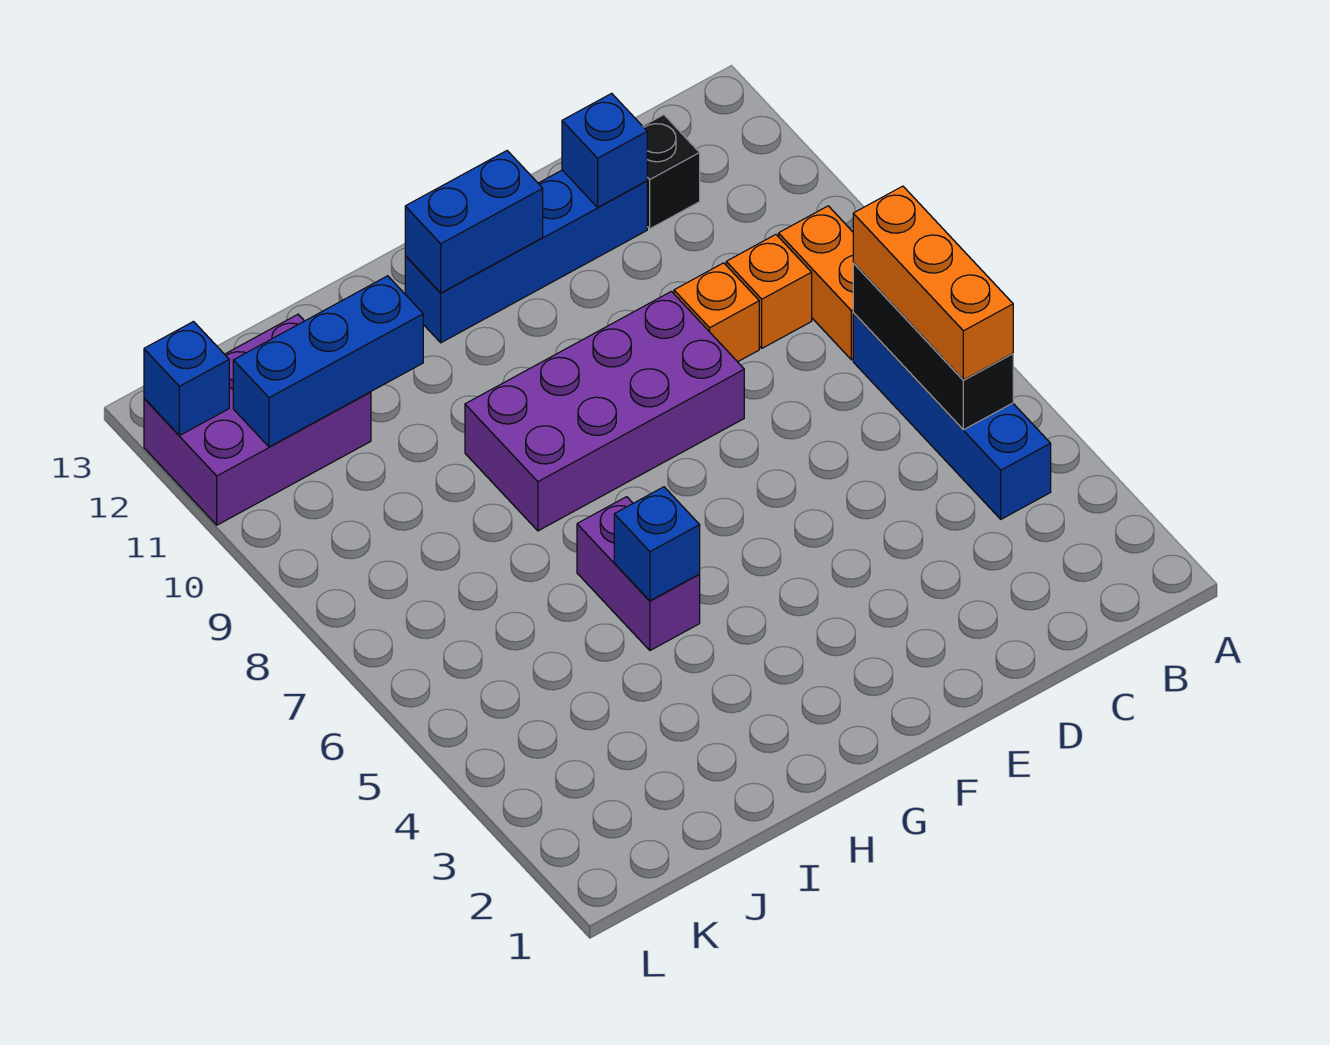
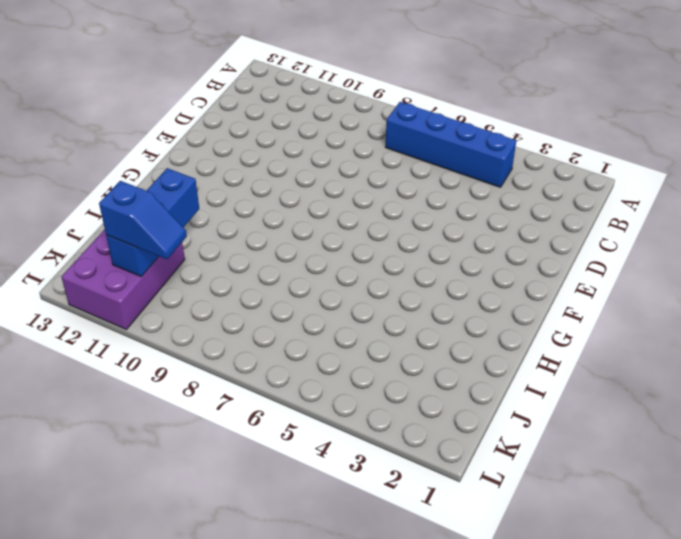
blue 1x2 slope [99,181,187,259] -> none
none -> orange 1x2 brick [779,206,853,360]
none -> orange 1x1 brick [726,235,812,348]
none -> black 1x1 brick [643,115,700,229]

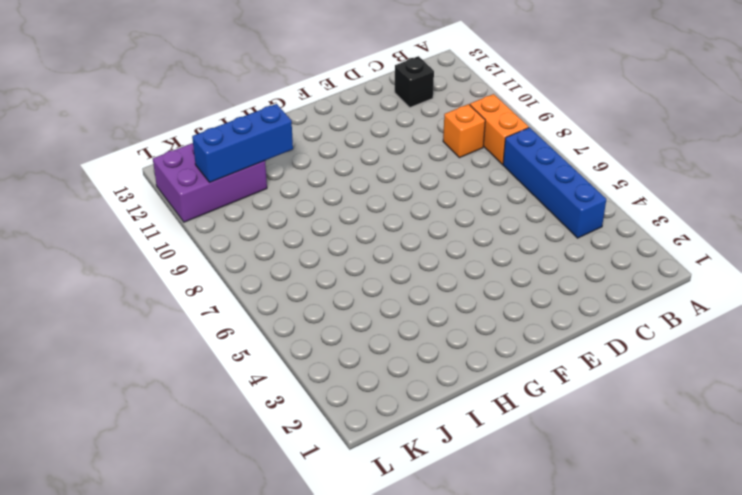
none -> orange 1x1 brick [674,263,759,362]
none -> blue 1x4 brick [405,170,647,343]
none -> purple 2x4 brick [465,291,744,531]

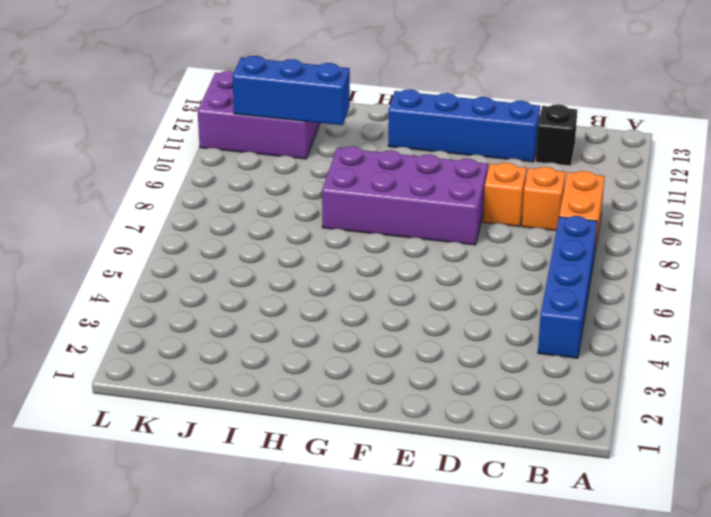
none -> purple 1x2 brick [577,497,700,650]
none -> black 1x3 brick [853,263,1013,430]
none -> blue 1x1 brick [562,93,647,207]

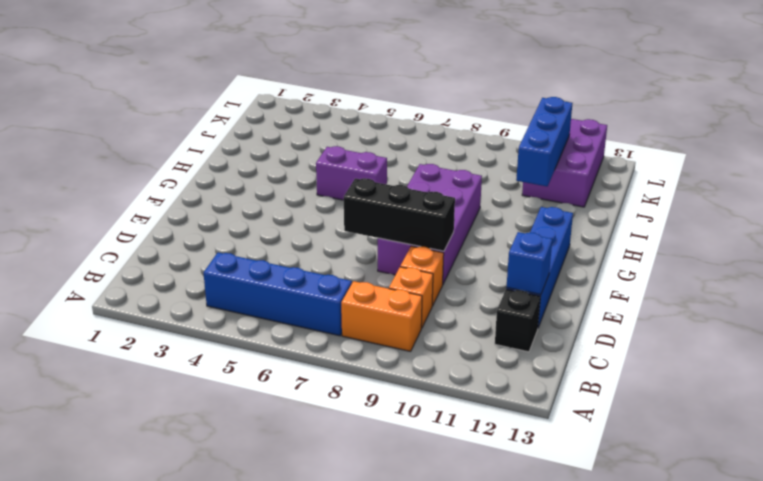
black 1x3 brick [344,178,455,251] -> black 1x3 brick moved to [853,263,1013,430]
none -> blue 1x2 brick [405,151,543,293]
none -> blue 1x1 brick [614,487,700,601]
none -> blue 1x1 brick [144,322,229,436]

